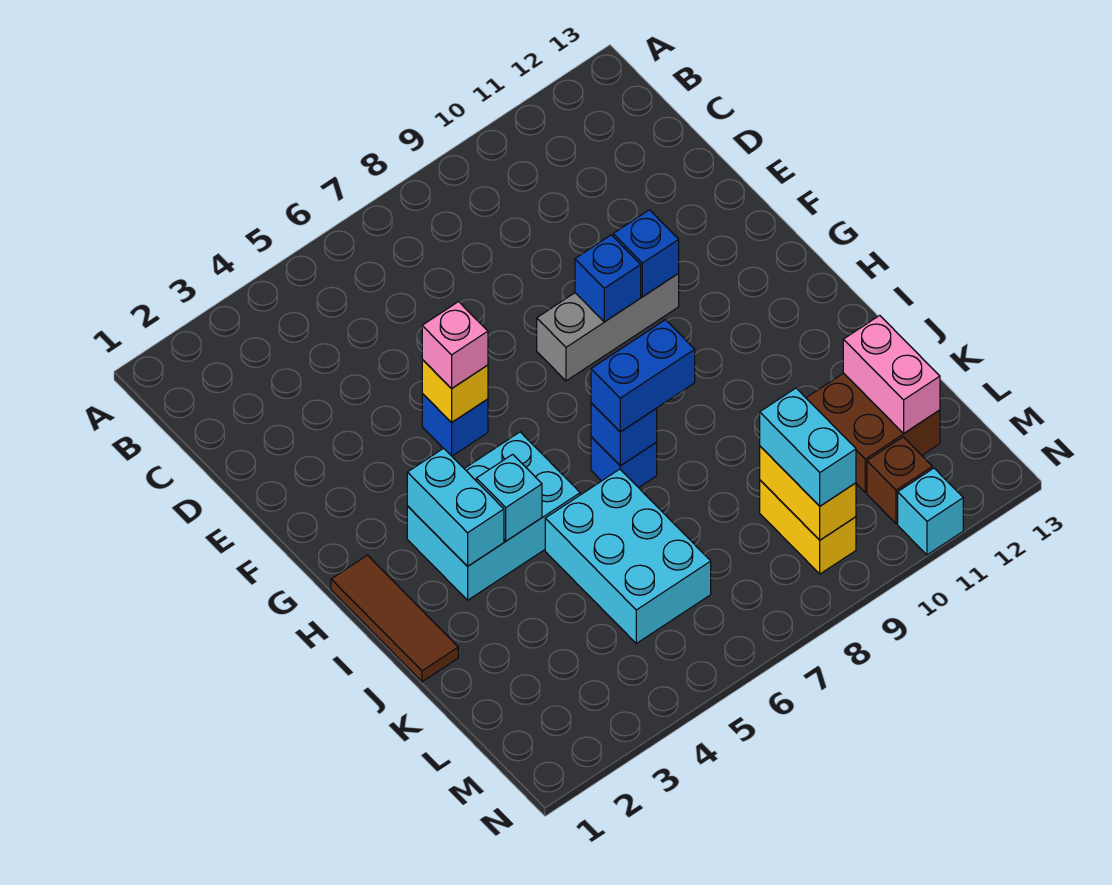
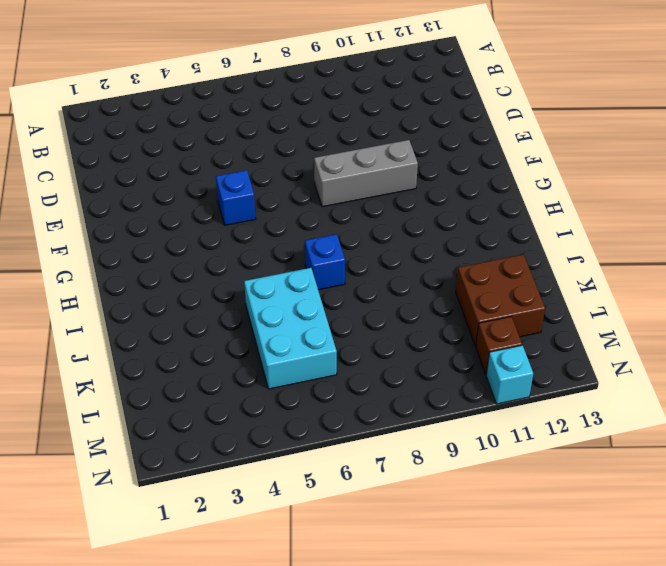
none -> brown 1x3 tile [331,555,458,682]
none -> cyan 2x3 brick [407,432,580,600]
none -> yellow 1x2 brick [760,480,856,574]

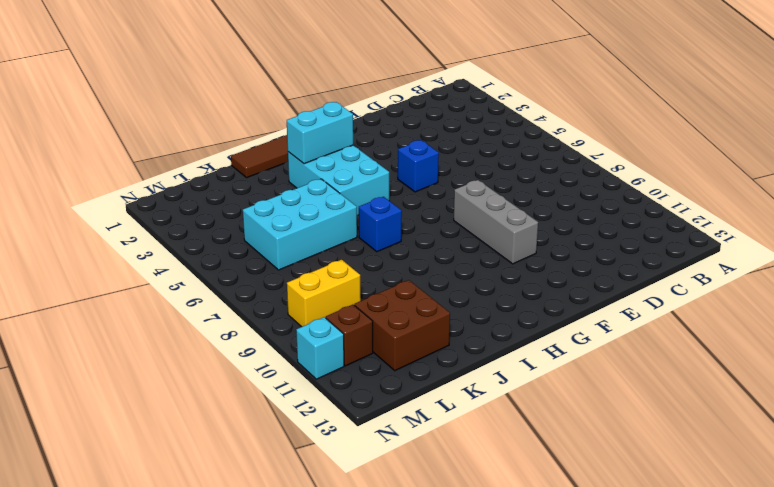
none -> yellow 1x1 brick [422,360,488,423]
none -> blue 1x1 brick [575,235,641,322]
none -> blue 1x1 brick [613,210,679,297]

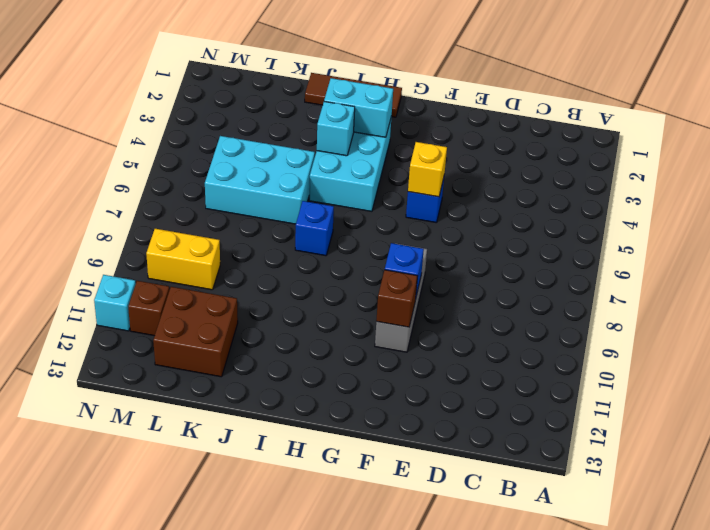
brown 1x1 brick [376,270,417,327] -> blue 1x1 brick [613,210,679,297]
none -> blue 1x1 brick [591,403,657,466]
none -> pink 1x2 brick [843,315,940,433]
none -> yellow 1x2 brick [760,446,856,540]

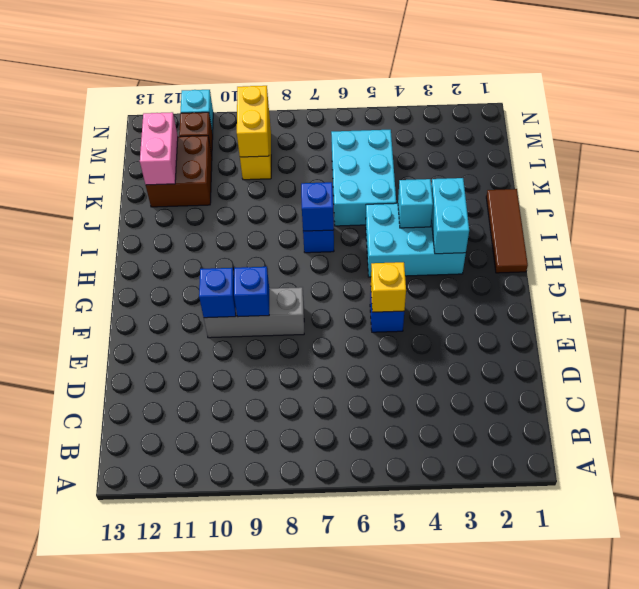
none -> pink 1x1 brick [422,302,488,389]
none -> blue 1x2 brick [591,320,695,432]
none -> cyan 1x2 brick [760,388,856,506]

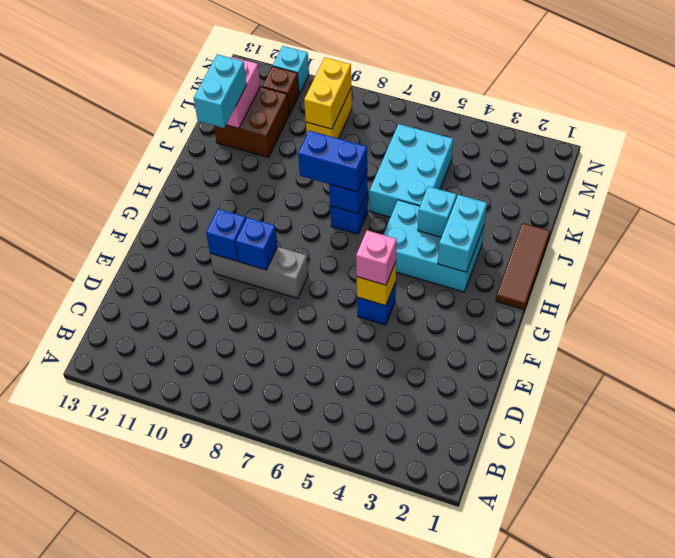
cyan 1x2 brick [194,54,247,128] -> cyan 1x2 brick moved to [760,388,856,506]

